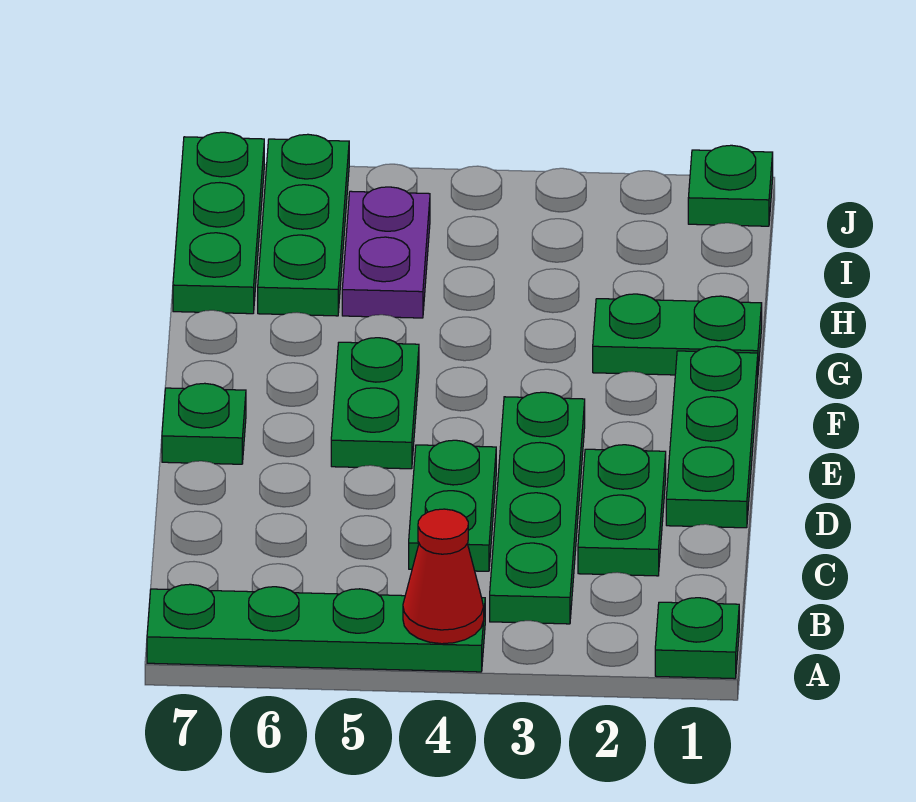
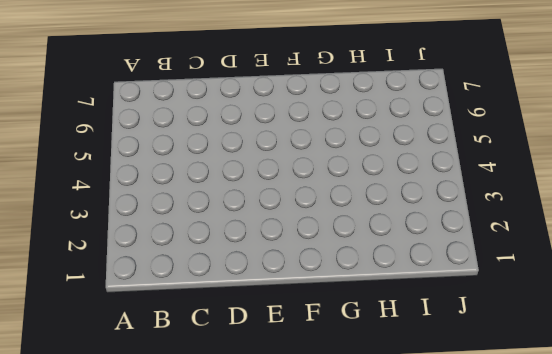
none -> green 1x1 plate [655,598,739,679]
none -> green 1x4 plate [147,584,485,672]
none -> green 1x4 plate [490,392,585,624]

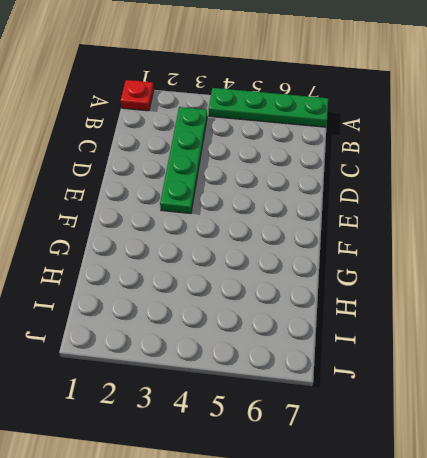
red 1x1 plate [120,80,154,111] -> green 1x1 plate [655,598,739,679]
none -> green 1x2 plate [578,445,666,576]
none -> green 1x2 plate [409,440,496,571]
none -> green 1x3 plate [666,346,758,528]

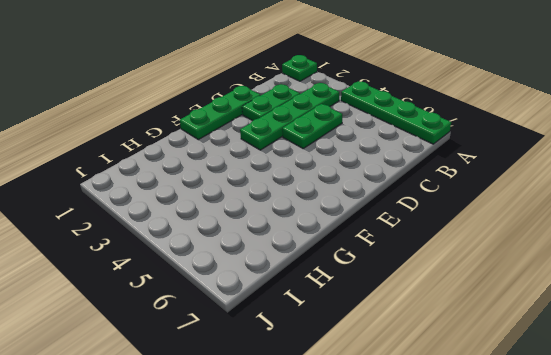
none -> green 1x2 plate [331,338,419,469]
none -> green 1x1 plate [162,383,246,464]
none -> green 1x2 plate [593,294,762,375]

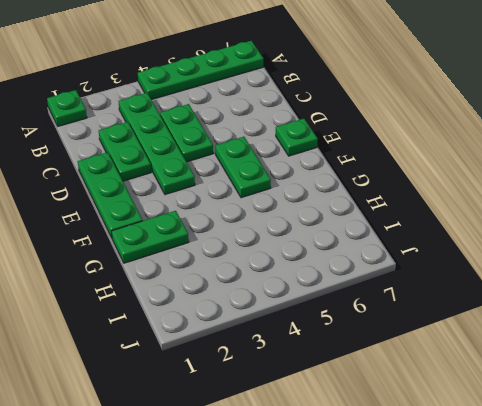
none -> purple 1x2 plate [342,187,430,318]
none -> green 1x3 plate [258,134,349,316]
none -> green 1x3 plate [173,132,264,314]

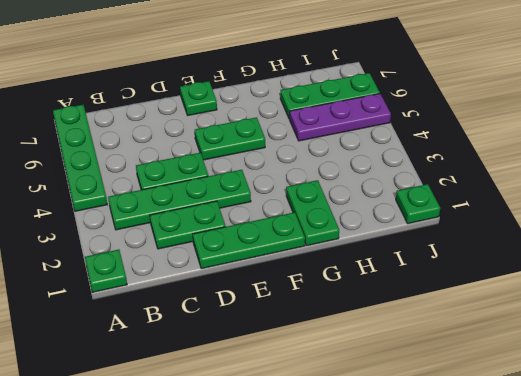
purple 1x3 plate [290,94,391,141] -> purple 1x2 plate [342,187,430,318]
none -> green 1x3 plate [173,132,264,314]
none -> red 1x1 cone [403,509,484,644]

